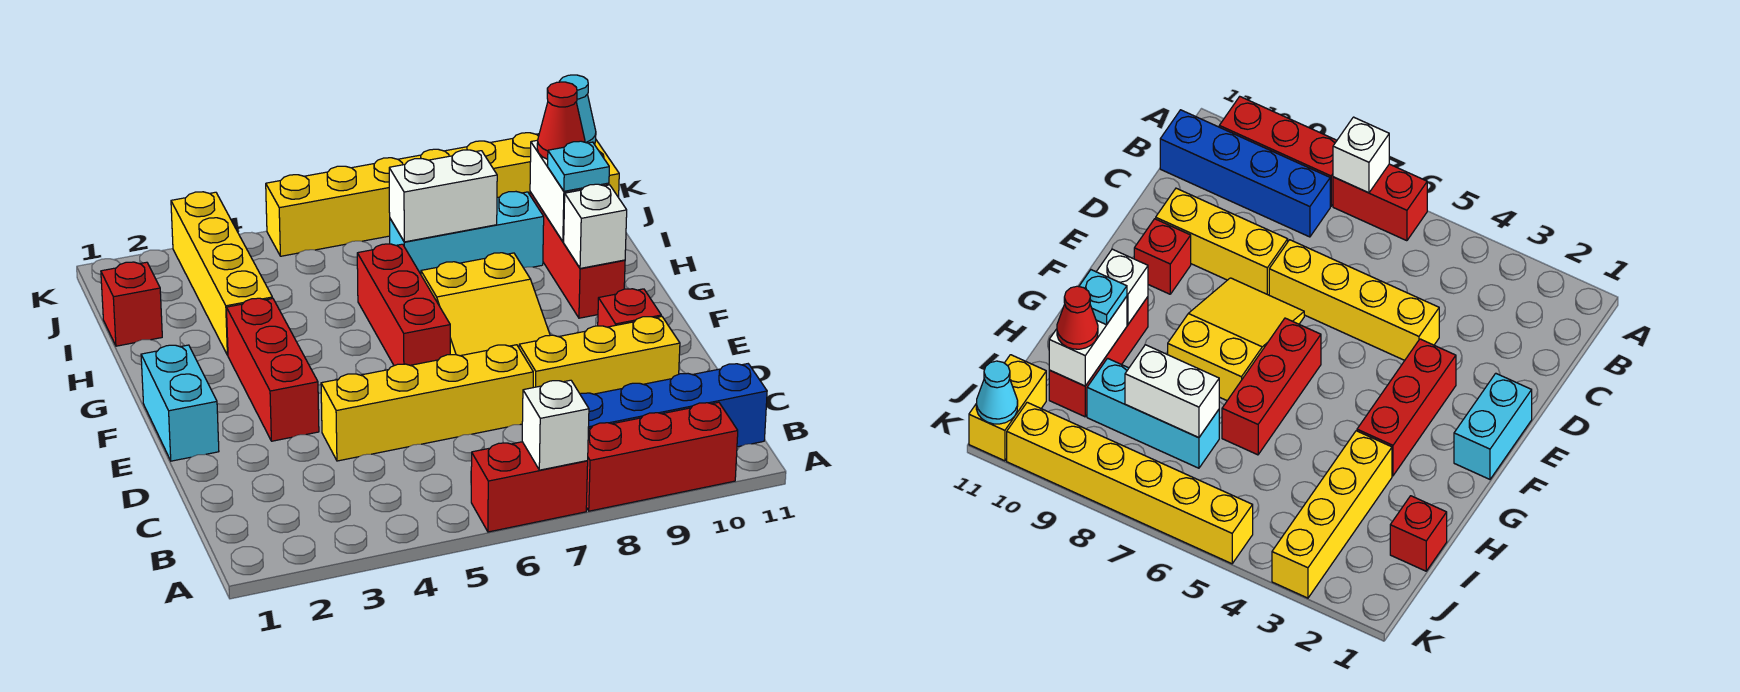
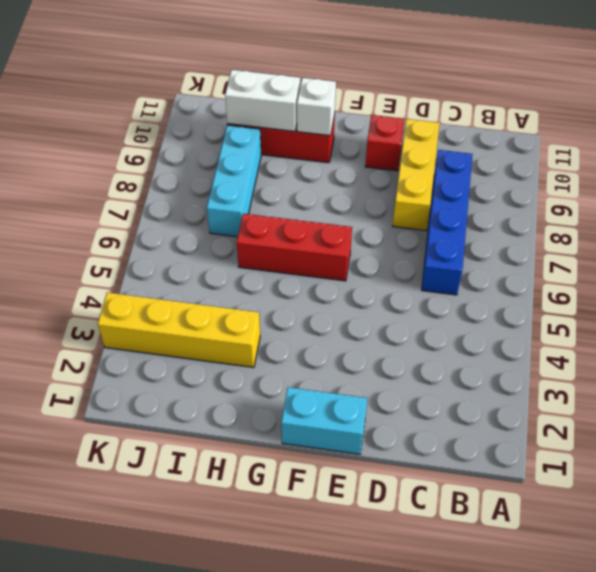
blue 1x4 brick [422,150,473,295] -> blue 1x4 brick moved to [580,364,767,447]
none -> red 1x2 brick [471,442,588,532]
none -> red 1x3 brick [586,402,738,511]
none -> yellow 1x4 brick [321,345,533,461]

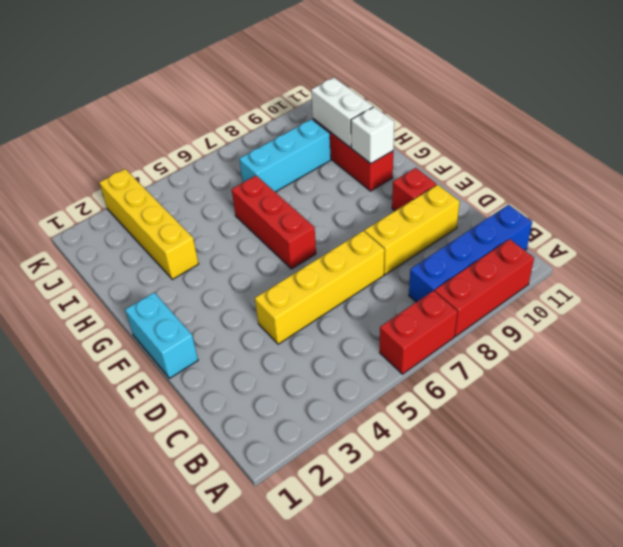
none -> red 1x3 brick [226,298,319,441]
none -> yellow 2x3 slope [421,253,550,356]
none -> red 1x1 brick [101,262,162,346]

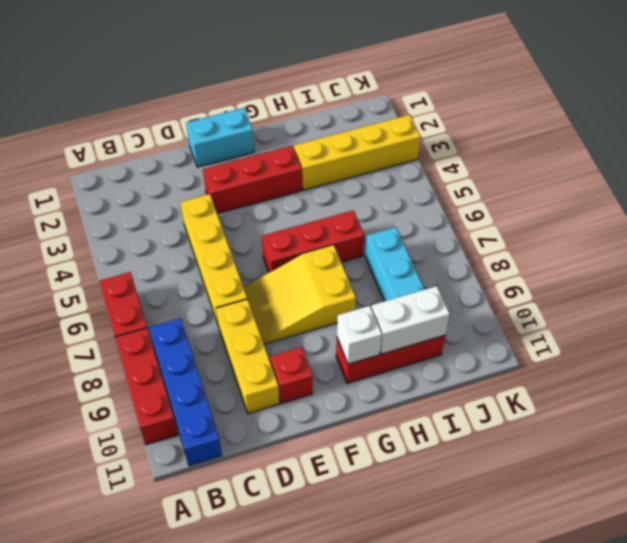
none -> red 1x1 brick [101,262,162,346]
none -> yellow 1x2 brick [969,355,1046,461]
none -> yellow 1x6 brick [266,133,539,256]

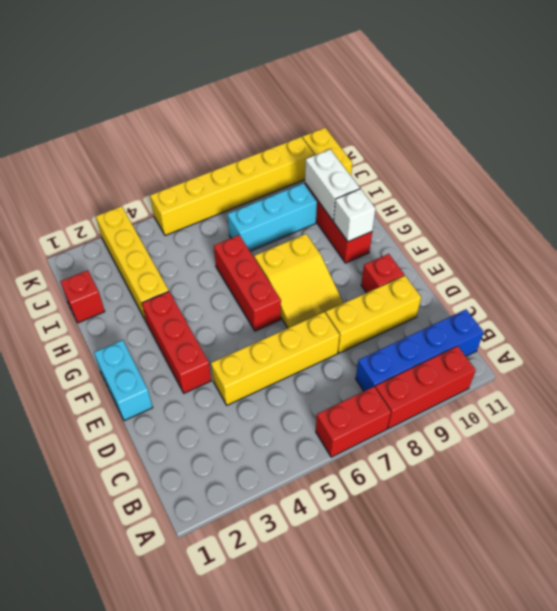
none -> white 1x1 brick [522,380,589,470]
none -> white 1x2 brick [389,150,497,242]
none -> cyan 1x1 cone [559,75,596,144]

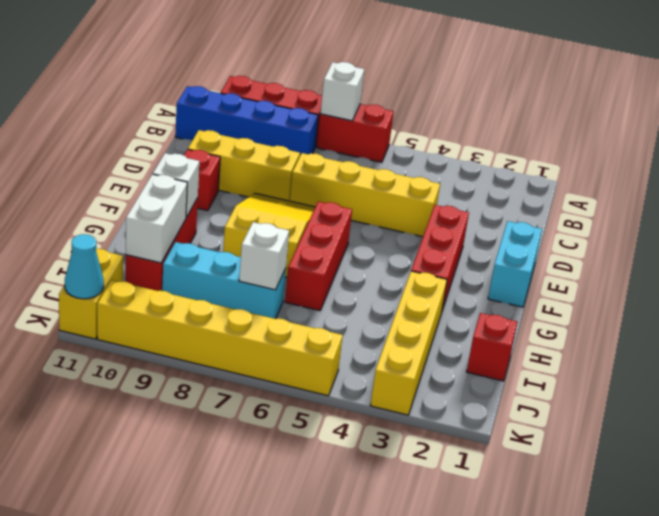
white 1x1 brick [239,222,289,290] -> white 1x2 brick [389,150,497,242]
none -> cyan 1x1 plate [548,141,609,191]
none -> red 1x1 cone [537,82,585,159]

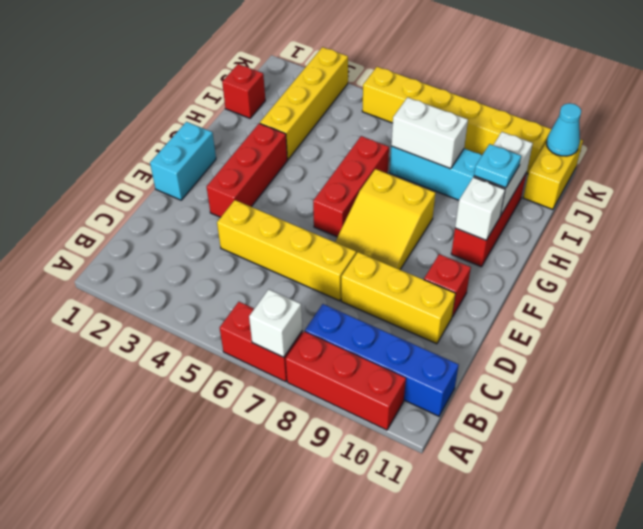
none -> red 1x1 cone [537,82,585,159]

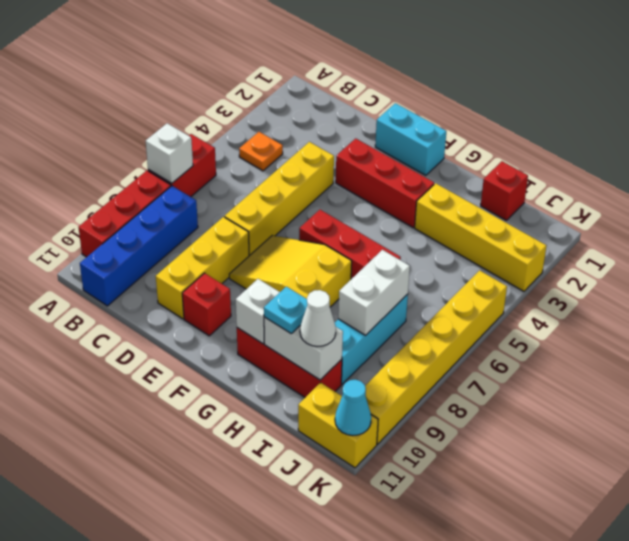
orange 1x1 plate [239,132,283,171] -> none
white 1x1 cone [300,290,336,347] -> red 1x1 cone [537,82,585,159]

